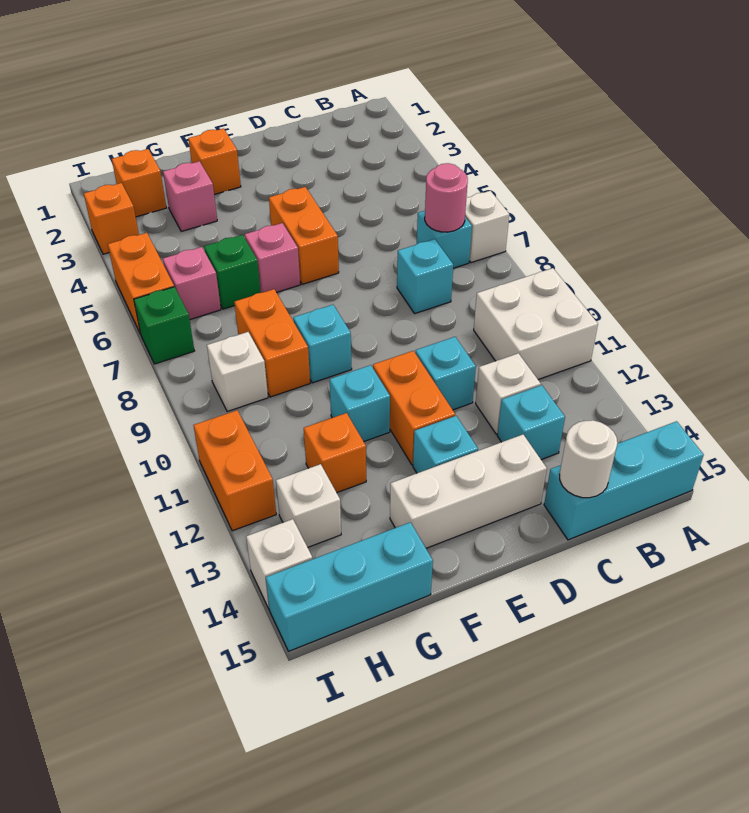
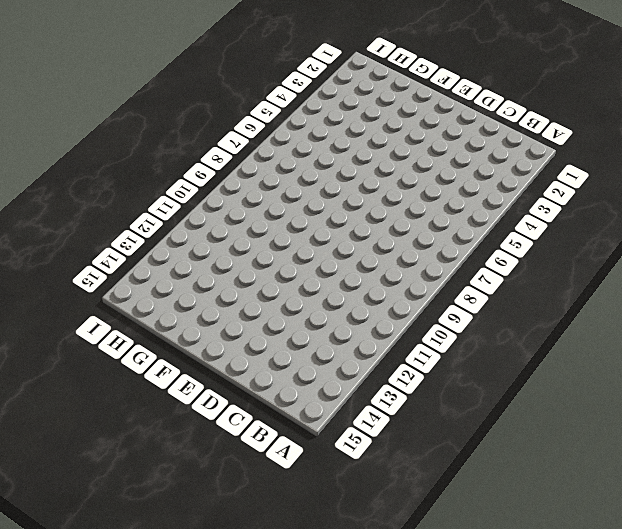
none -> white 1x1 brick [465,191,509,263]
none -> white 2x2 brick [474,268,598,380]
none -> cyan 1x3 brick [544,421,704,540]
none -> cyan 1x1 brick [417,211,472,268]

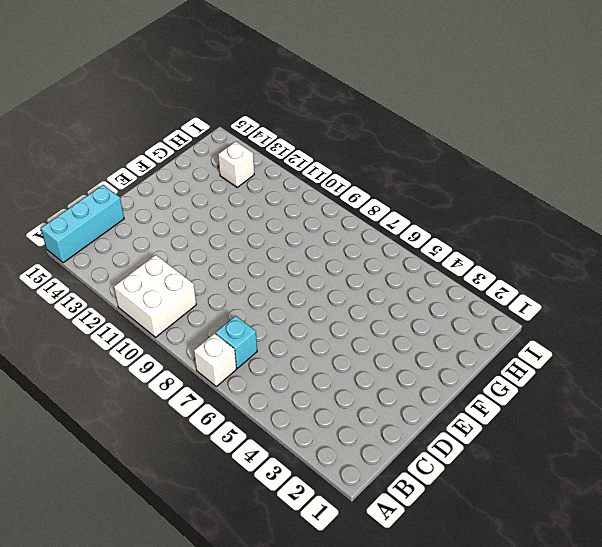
none -> cyan 1x1 brick [397,239,453,313]
none -> white 1x1 brick [476,353,541,434]
none -> cyan 1x1 brick [497,385,565,460]
none -> cyan 1x1 brick [415,337,476,410]

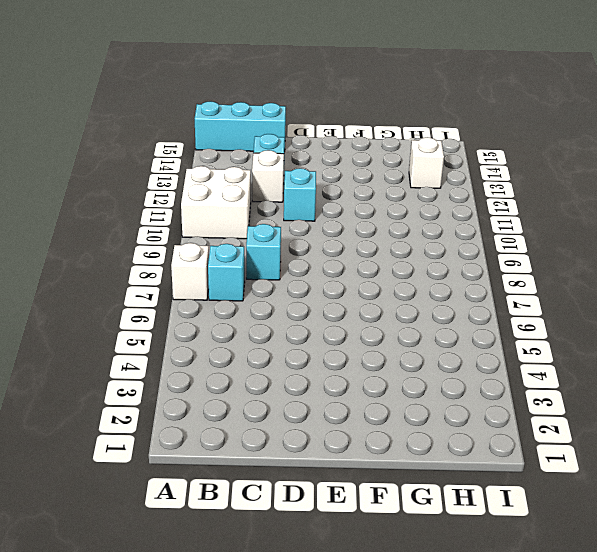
none -> white 1x3 brick [390,434,547,548]
none -> orange 1x2 brick [269,187,339,284]
none -> orange 1x2 brick [373,351,455,465]
none -> cyan 1x1 brick [413,416,478,473]

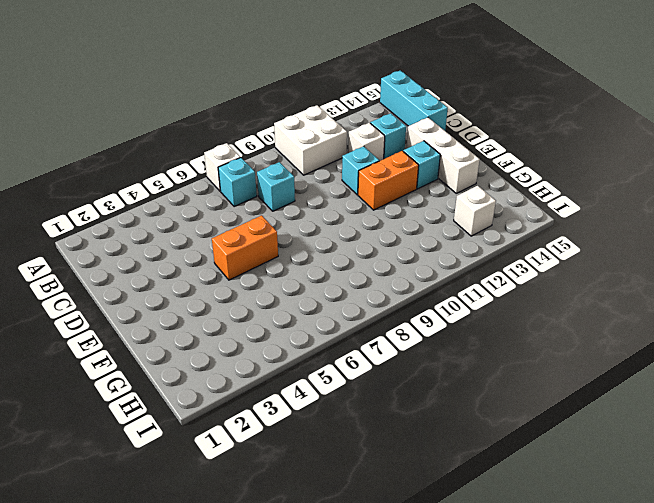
none -> orange 1x1 brick [188,128,241,195]
none -> pink 1x1 brick [245,223,300,293]
none -> cyan 1x1 brick [293,305,352,383]
none -> cyan 1x1 brick [330,365,390,442]

